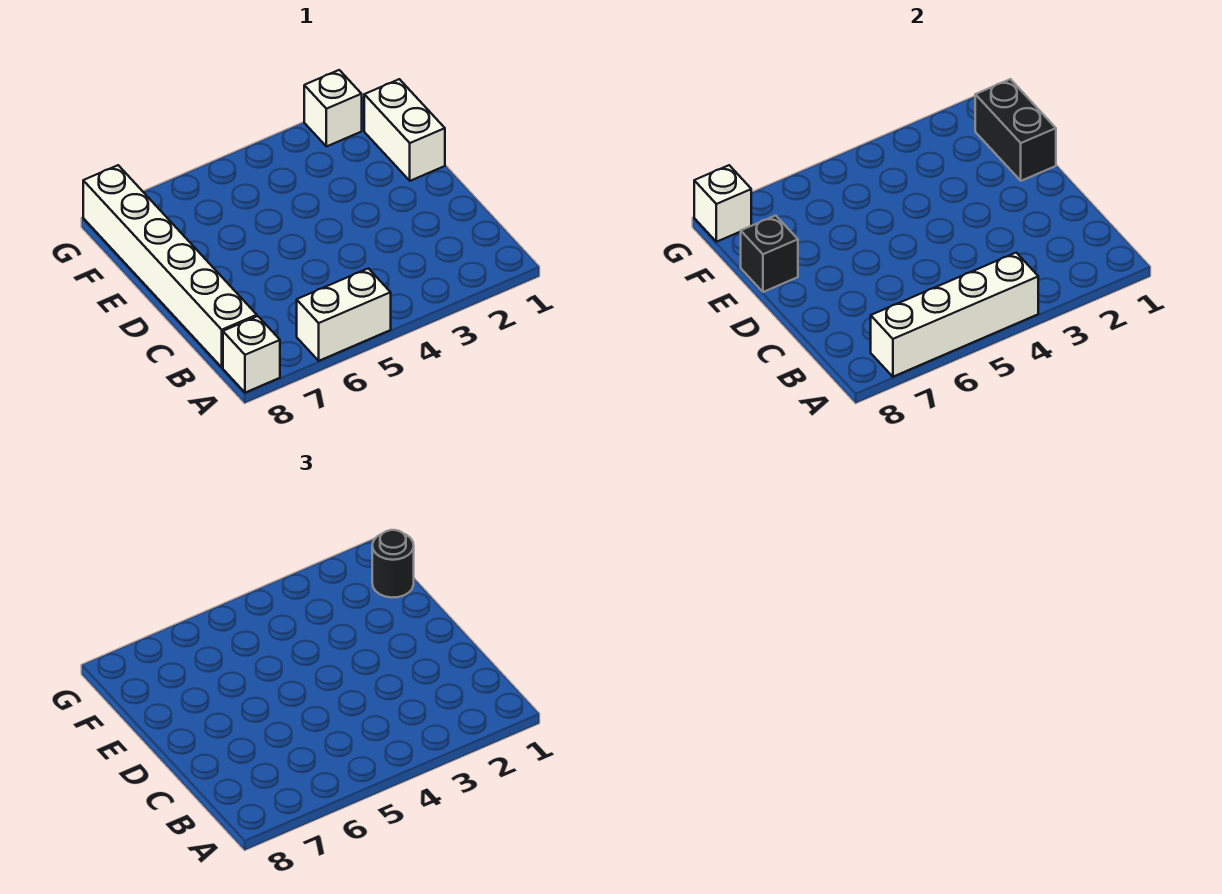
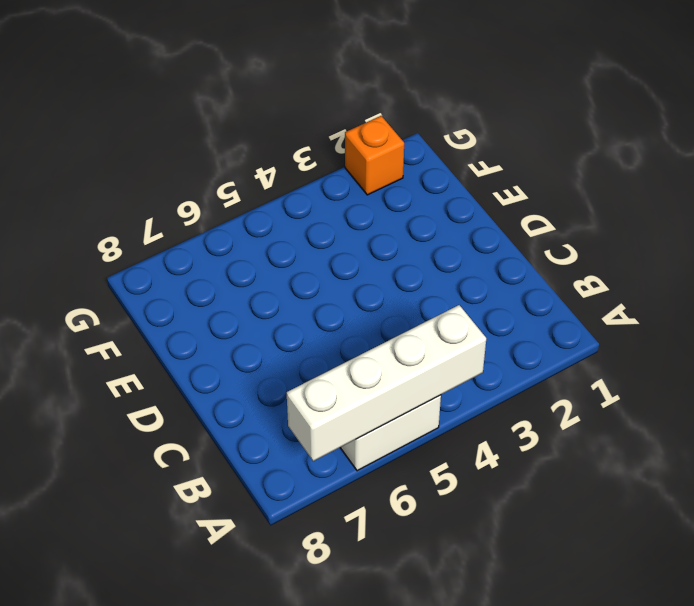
orange 1x1 brick [345,116,404,195] -> white 1x1 brick [304,70,362,147]
none -> white 1x1 brick [223,316,280,393]
none -> white 1x6 brick [83,165,257,367]

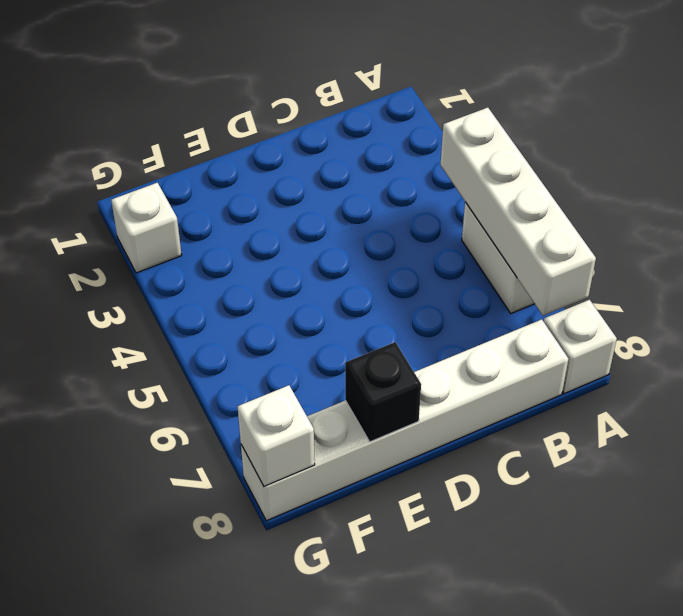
none -> white 1x2 brick [364,79,445,181]
none -> black 1x2 brick [975,79,1056,181]

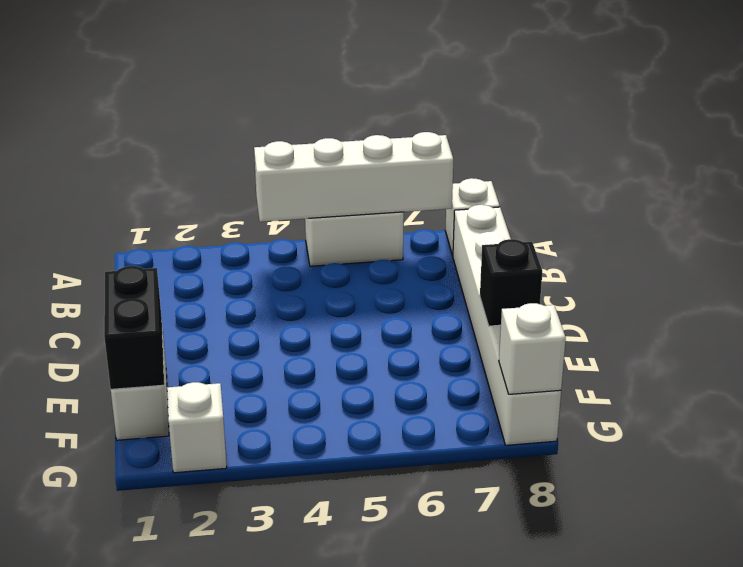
none -> black 1x1 round brick [372,530,414,598]

